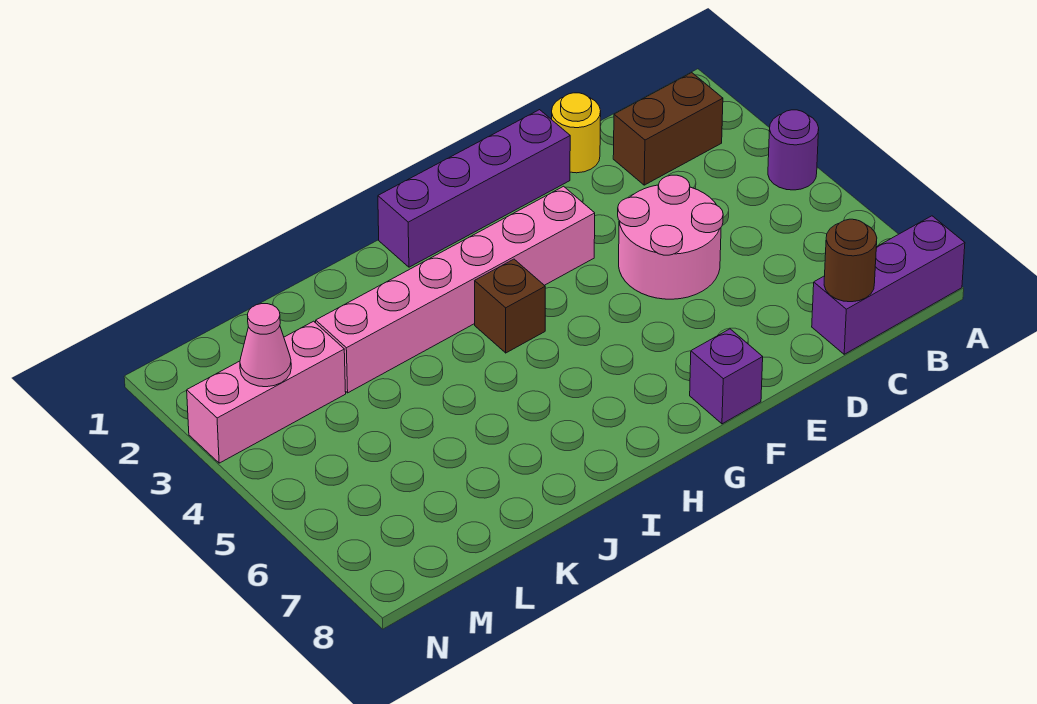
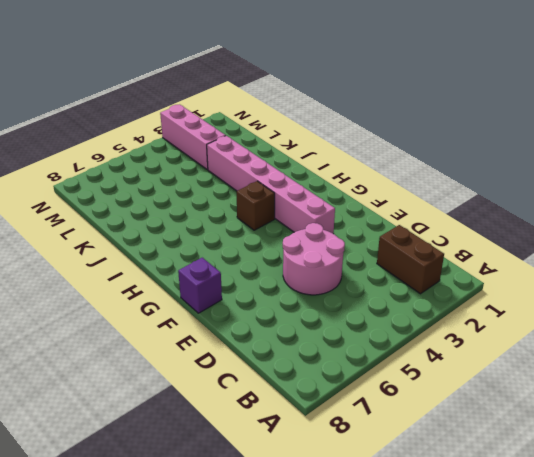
none -> purple 1x1 round brick [768,110,819,190]
none -> purple 1x3 brick [812,216,965,354]
none -> yellow 1x1 round brick [552,93,601,173]

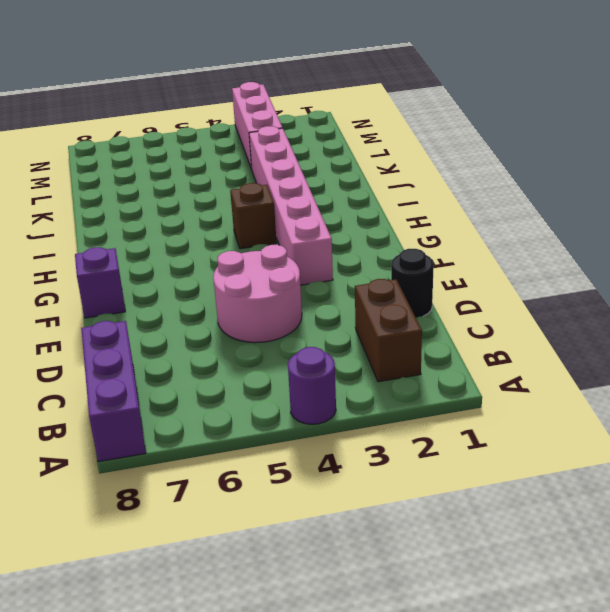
black 1x1 round brick [391,249,434,318] -> yellow 1x1 round brick [552,93,601,173]
none -> purple 1x4 brick [378,110,570,267]
none -> brown 1x1 round brick [824,219,877,302]
none -> pink 1x1 cone [240,304,291,387]

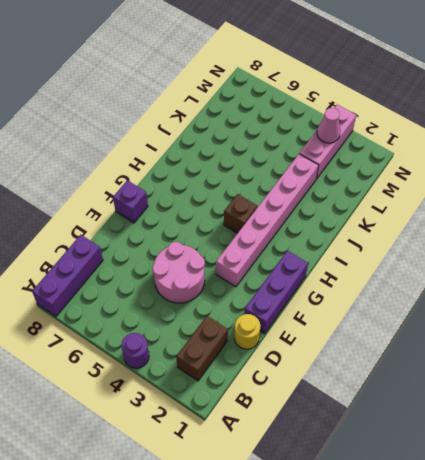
purple 1x3 brick [245,251,308,333] -> purple 1x4 brick [378,110,570,267]
none -> brown 1x1 round brick [824,219,877,302]

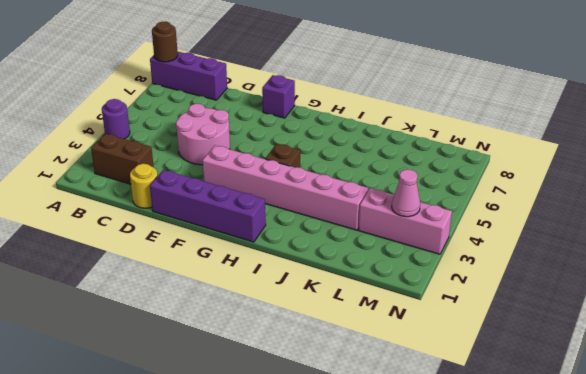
brown 1x1 round brick [152,22,178,62] -> brown 1x1 round brick moved to [824,219,877,302]

